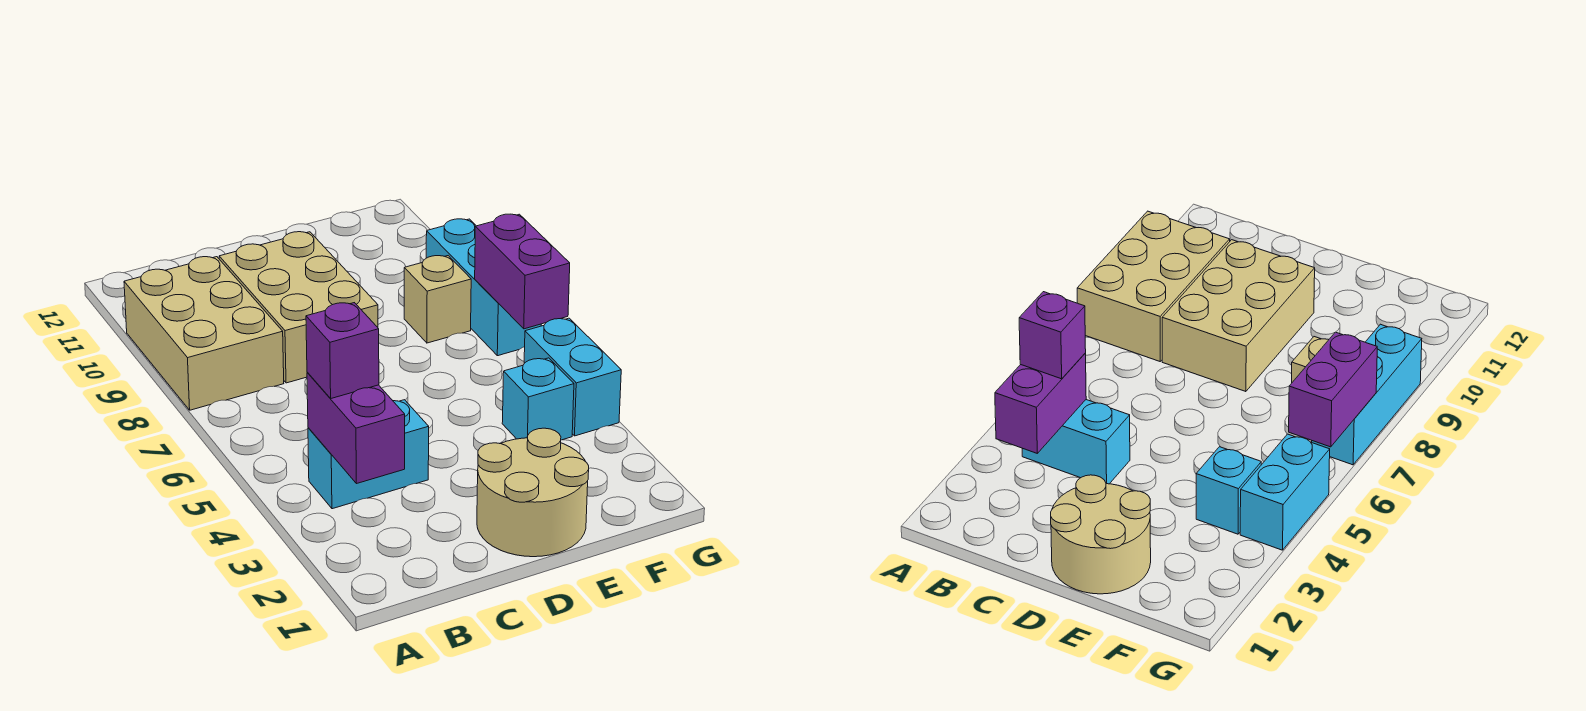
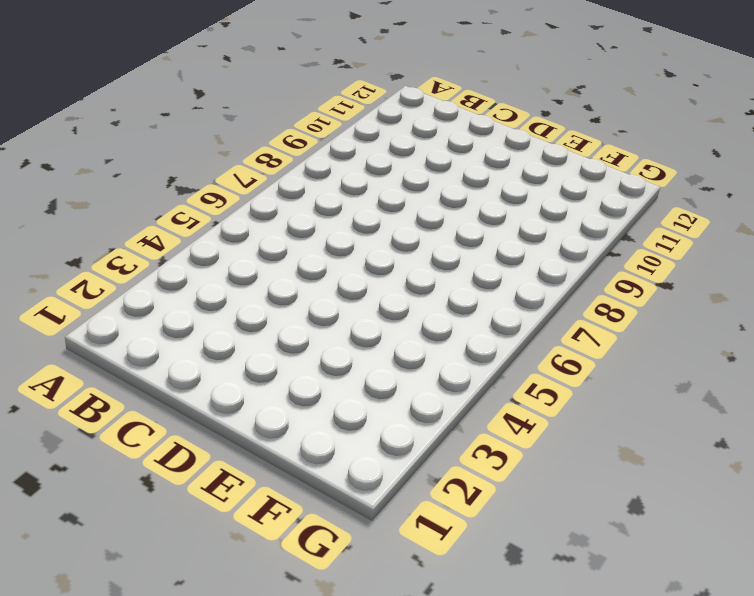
none -> tan 2x3 brick [124,257,284,410]
none -> cyan 1x2 brick [308,400,429,509]

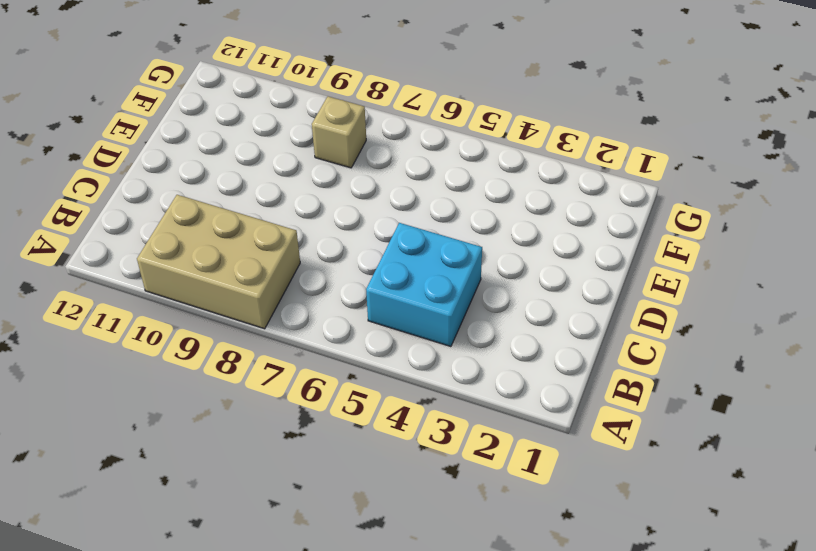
cyan 2x2 brick [366,223,482,347] -> cyan 1x2 brick [308,400,429,509]
none -> tan 2x3 brick [219,232,378,383]
none -> tan 2x2 round brick [477,428,589,557]

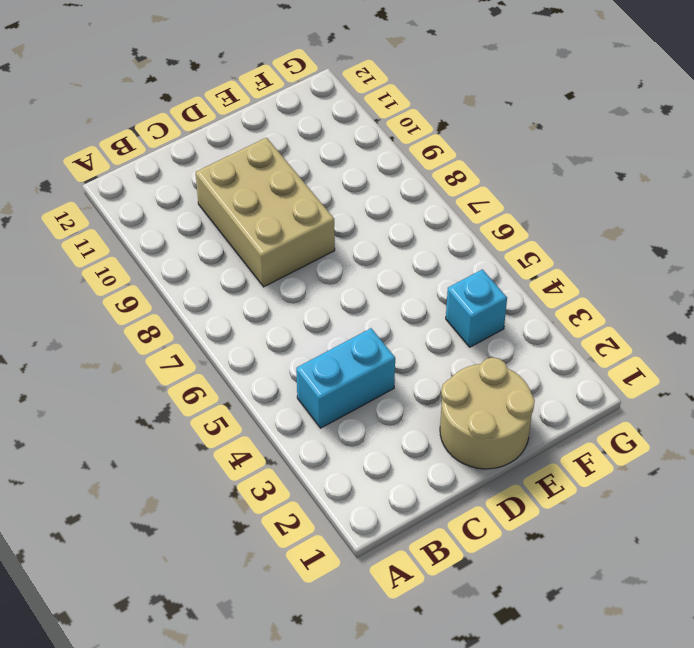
none -> tan 2x3 brick [124,257,284,410]
none -> tan 1x1 brick [404,256,471,343]

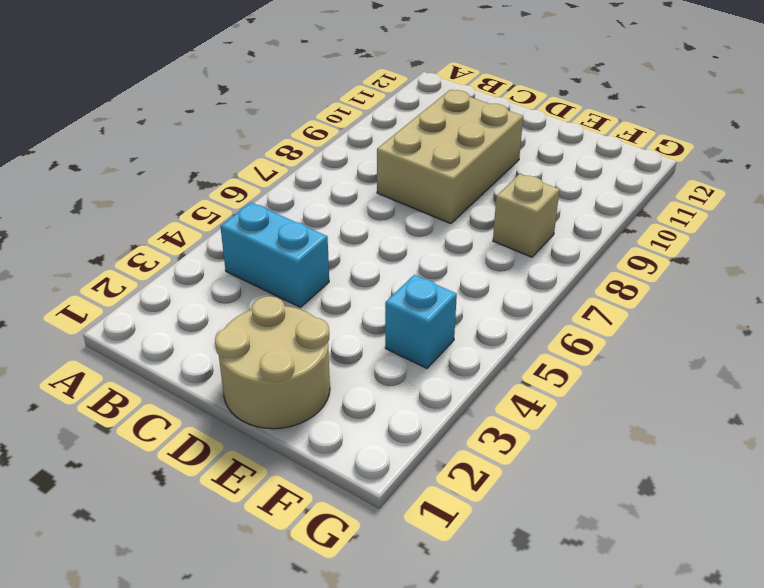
none -> tan 2x3 brick [124,257,284,410]
none -> cyan 1x2 brick [524,318,621,436]

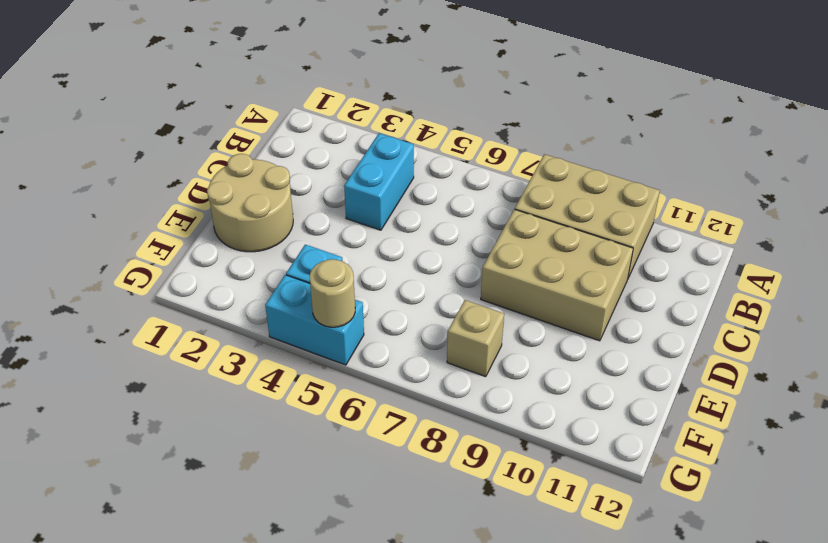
tan 1x1 round brick [310,259,355,327] -> none
none -> cyan 1x3 brick [426,219,541,356]
none -> purple 1x2 brick [307,372,405,484]

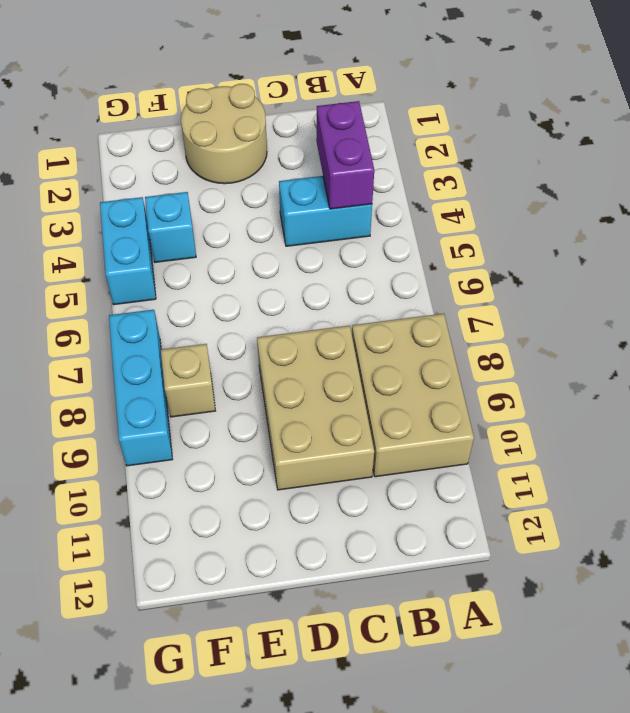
none -> purple 1x2 brick [475,214,570,329]
none -> purple 1x1 brick [306,303,379,399]

